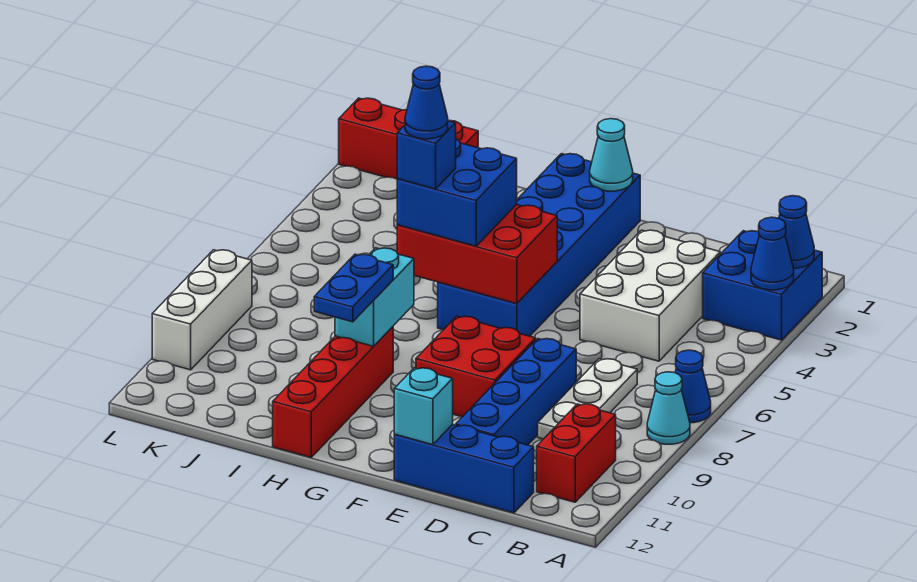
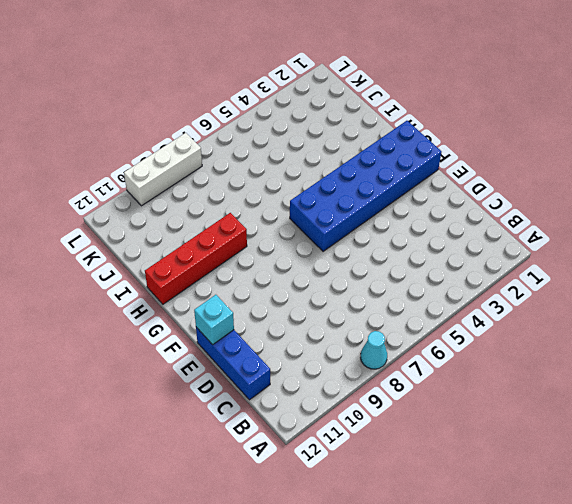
none -> blue 2x2 brick [703,231,822,340]
none -> blue 1x1 cone [675,350,711,423]
none -> red 1x2 brick [537,404,616,502]

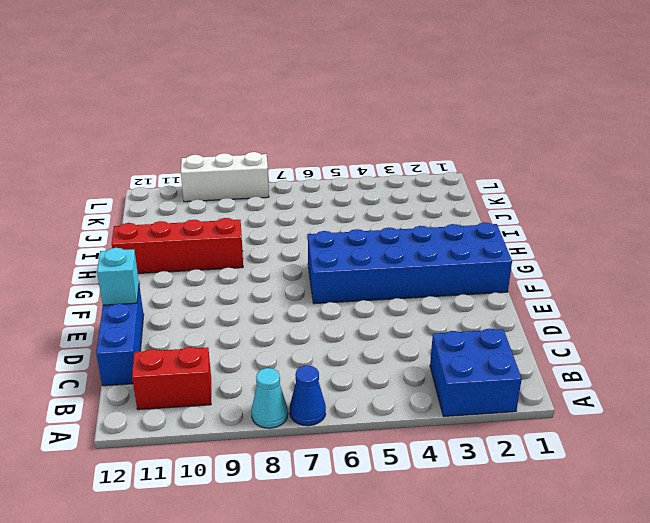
none -> white 2x3 brick [580,230,720,361]
none -> white 1x3 plate [538,359,637,439]
none -> blue 1x4 brick [456,339,576,445]

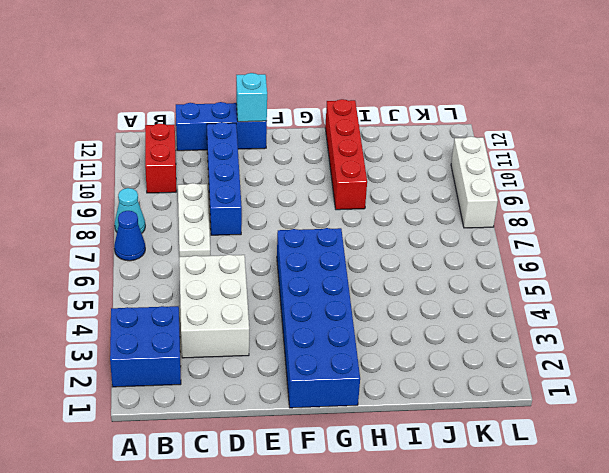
none -> red 2x2 brick [416,316,536,417]
none -> red 1x3 brick [339,98,478,179]
none -> blue 1x1 cone [779,196,814,268]

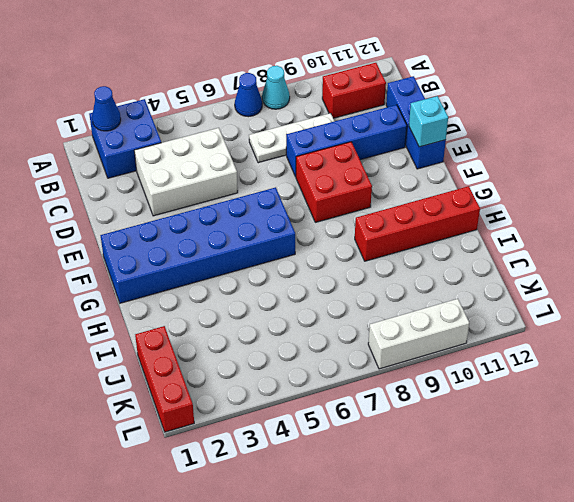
none -> blue 1x1 cone [751,217,794,290]
none -> cyan 1x1 cone [590,119,633,191]
none -> red 2x3 brick [397,204,557,304]

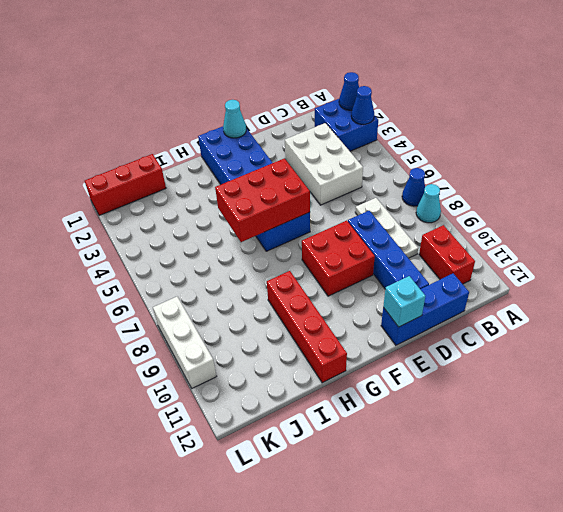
none -> cyan 1x2 brick [335,248,414,346]
none -> blue 2x2 brick [397,139,517,246]
none -> blue 1x2 plate [314,254,393,322]

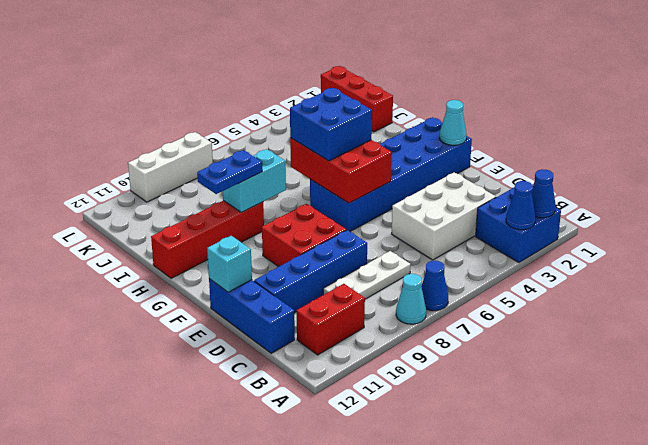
none -> blue 1x1 brick [397,121,456,189]
none -> blue 1x1 cone [405,66,448,139]

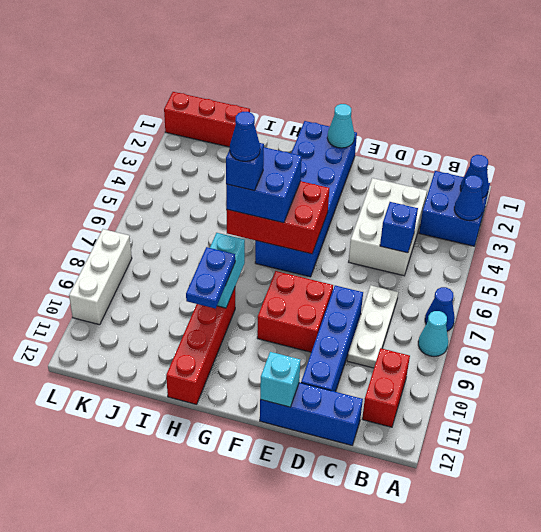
blue 1x1 brick [380,202,418,253] -> none

